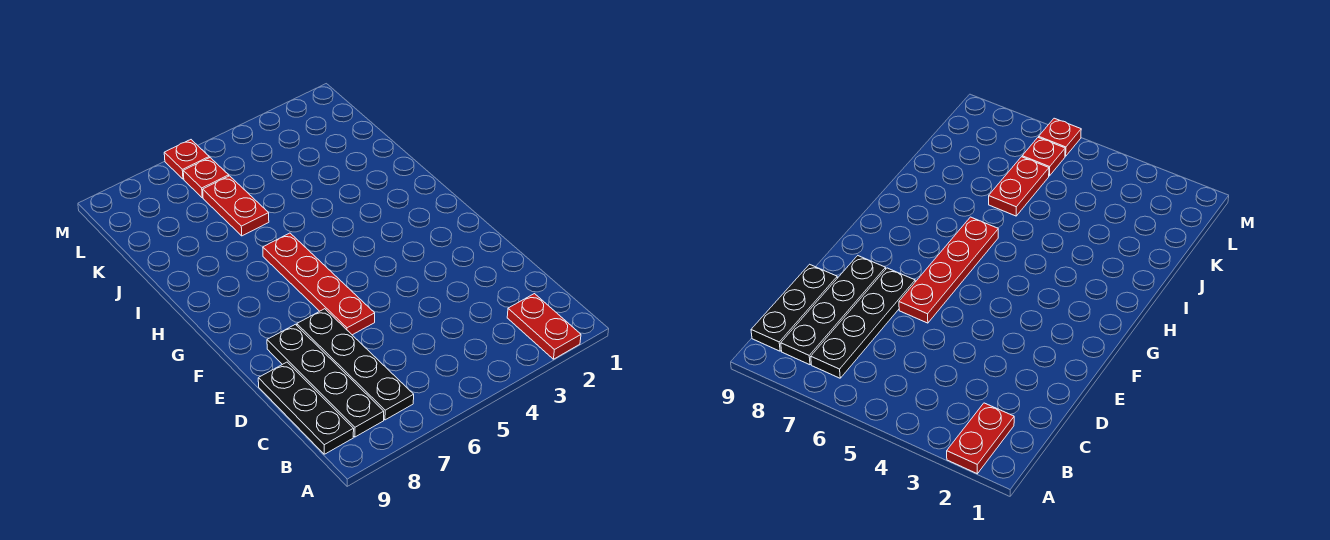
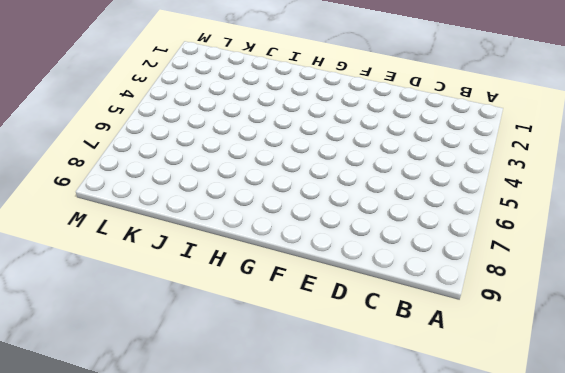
none -> red 1x2 plate [507,294,581,359]
none -> black 1x4 plate [297,309,414,420]

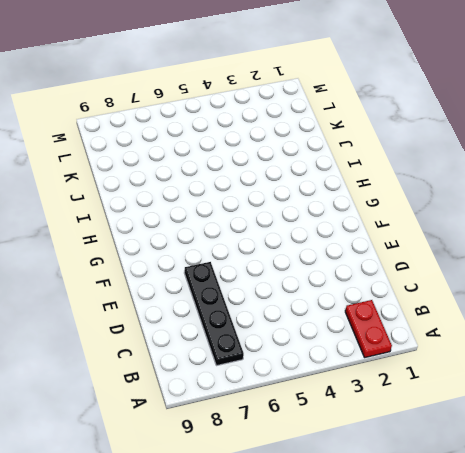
none -> black 1x4 plate [267,324,384,437]
none -> black 1x3 plate [258,362,354,454]

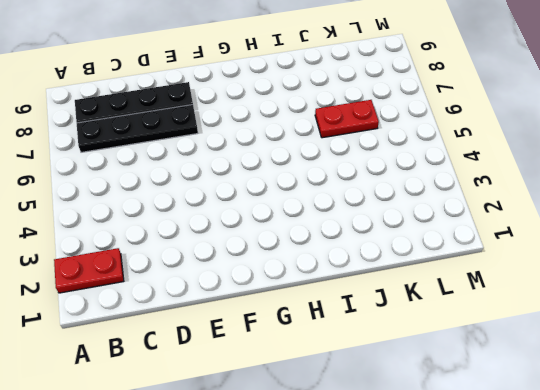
none -> black 1x3 plate [258,362,354,454]
none -> red 1x4 plate [263,233,375,335]

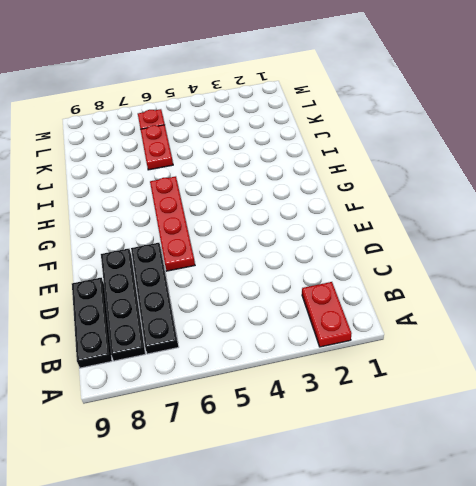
none -> red 1x1 plate [164,140,209,179]

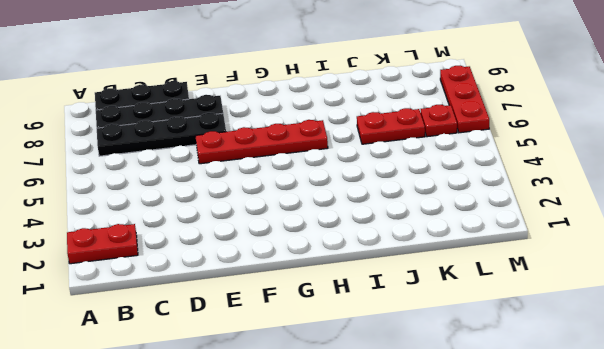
red 1x3 plate [440,66,489,133] -> red 1x1 plate [164,140,209,179]

